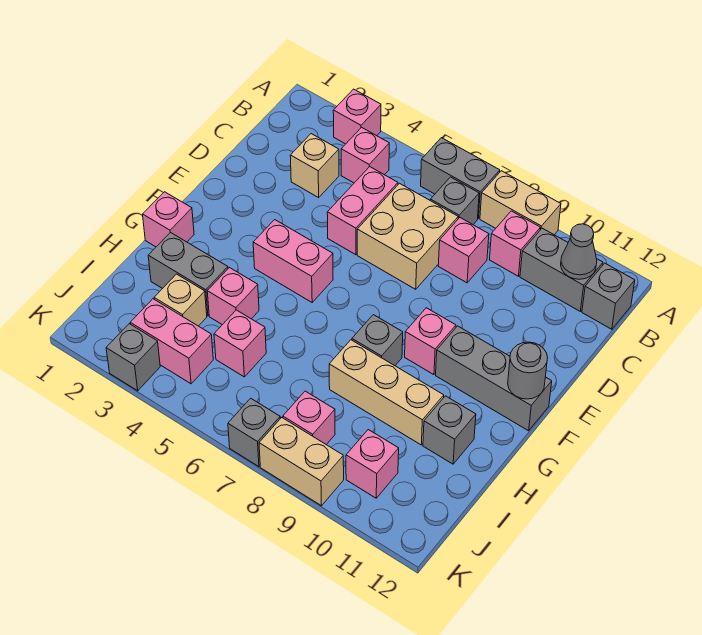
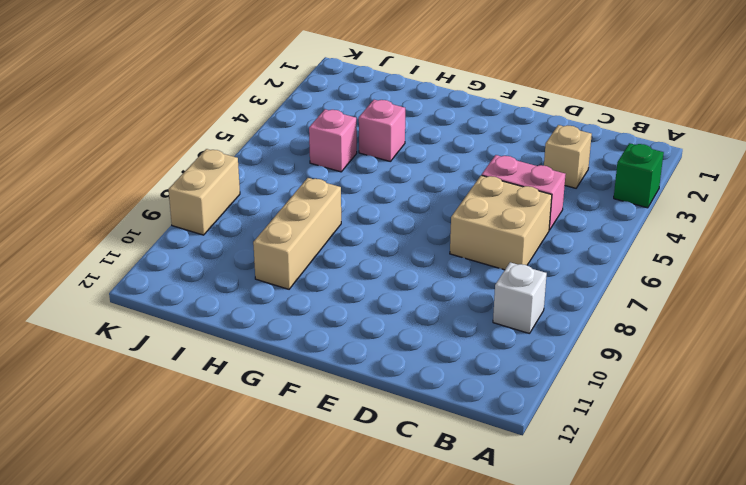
green 1x1 brick [614,143,664,208] -> pink 1x1 brick [333,89,381,144]
white 1x1 brick [493,262,547,334] -> pink 1x1 brick [490,211,540,276]
none -> grey 1x2 brick [421,138,500,218]
none -> tan 1x2 brick [480,171,561,235]
none -> pink 1x1 brick [341,127,389,183]
none -> grey 1x1 brick [430,177,479,224]

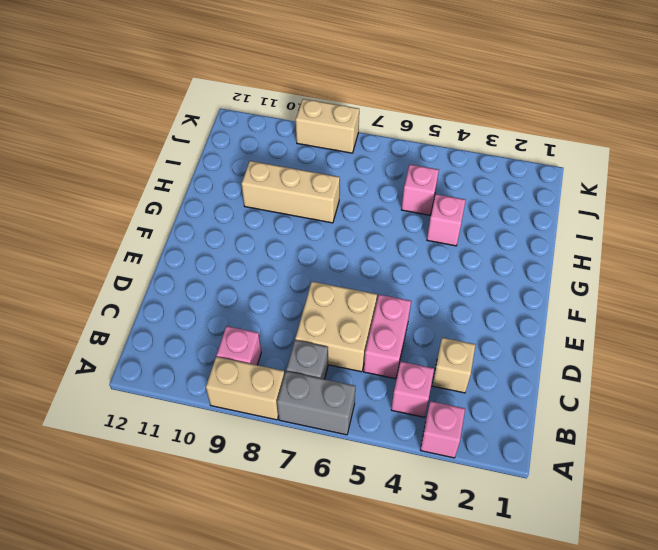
none -> grey 1x2 brick [520,228,603,311]
none -> grey 1x1 brick [582,263,635,329]
none -> pink 1x1 brick [438,218,489,283]
none -> pink 1x2 brick [253,220,333,302]

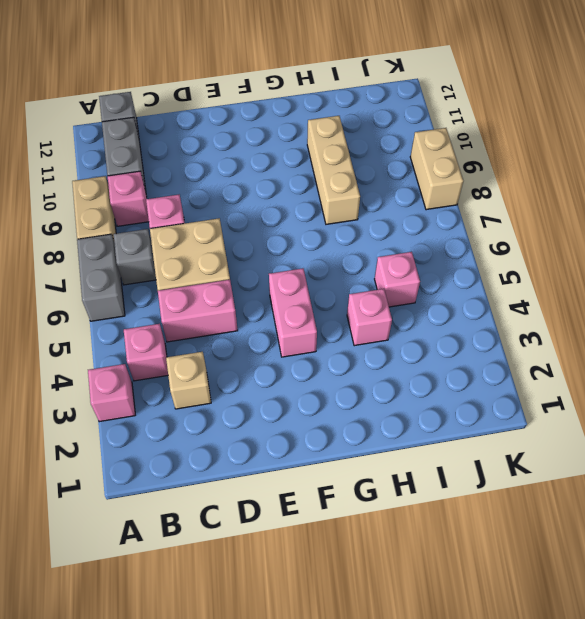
none -> pink 1x1 brick [405,308,456,375]
none -> grey 1x3 brick [436,326,552,431]
none -> pink 1x1 brick [143,192,194,247]
none -> grey 1x1 brick [352,315,403,366]

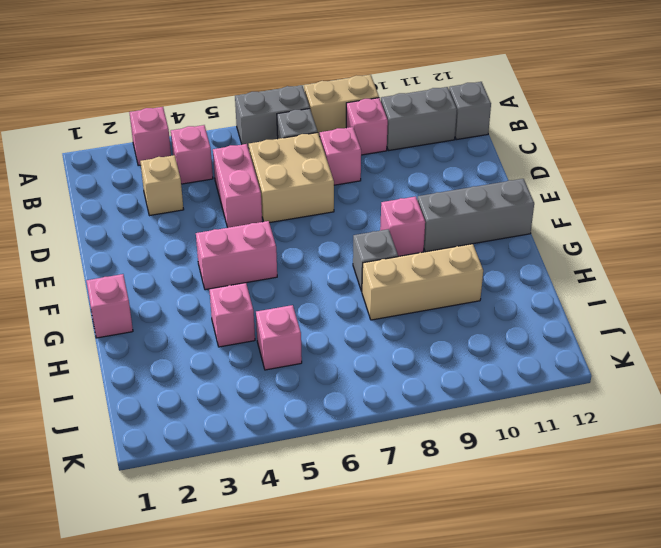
none -> grey 1x2 brick [148,232,228,316]
none -> grey 1x1 brick [423,396,476,464]
none -> tan 1x1 brick [154,274,207,326]
none -> pink 1x2 brick [130,299,213,384]

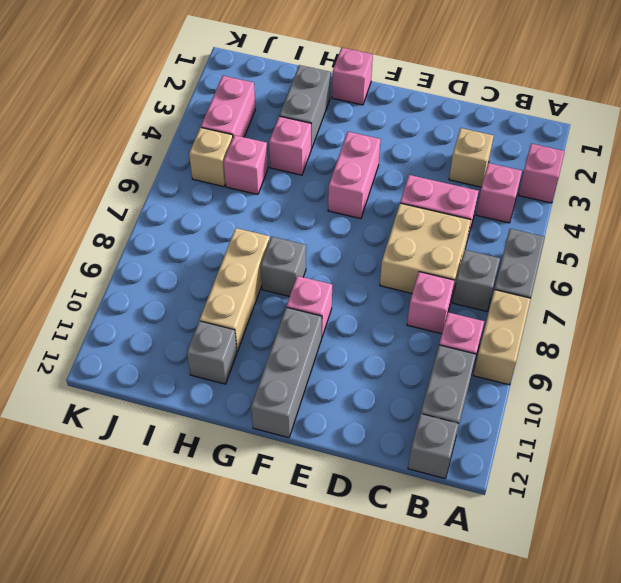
tan 1x1 brick [189,127,233,187] -> tan 1x1 brick moved to [154,274,207,326]
none -> pink 1x1 brick [283,391,335,444]
none -> pink 1x1 brick [346,430,399,498]
none -> grey 1x1 brick [106,324,160,391]
none -> grey 1x1 brick [228,398,280,467]

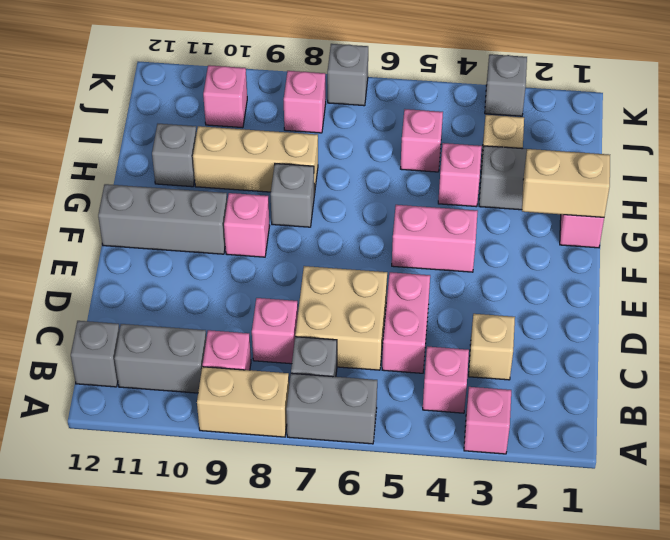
tan 1x2 brick [522,149,610,217] -> tan 1x2 brick moved to [259,418,344,506]
none -> pink 1x2 brick [130,299,213,384]
none -> grey 1x1 cone [561,224,597,279]
none -> grey 1x1 round brick [508,342,548,399]

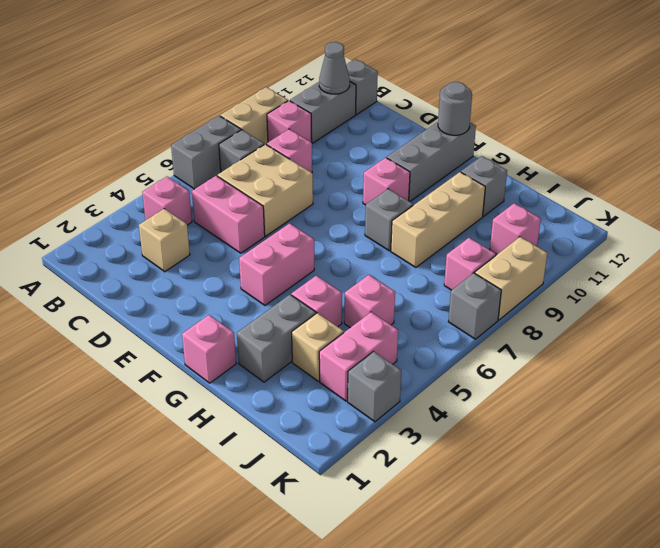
none -> pink 1x1 brick [333,89,381,144]

